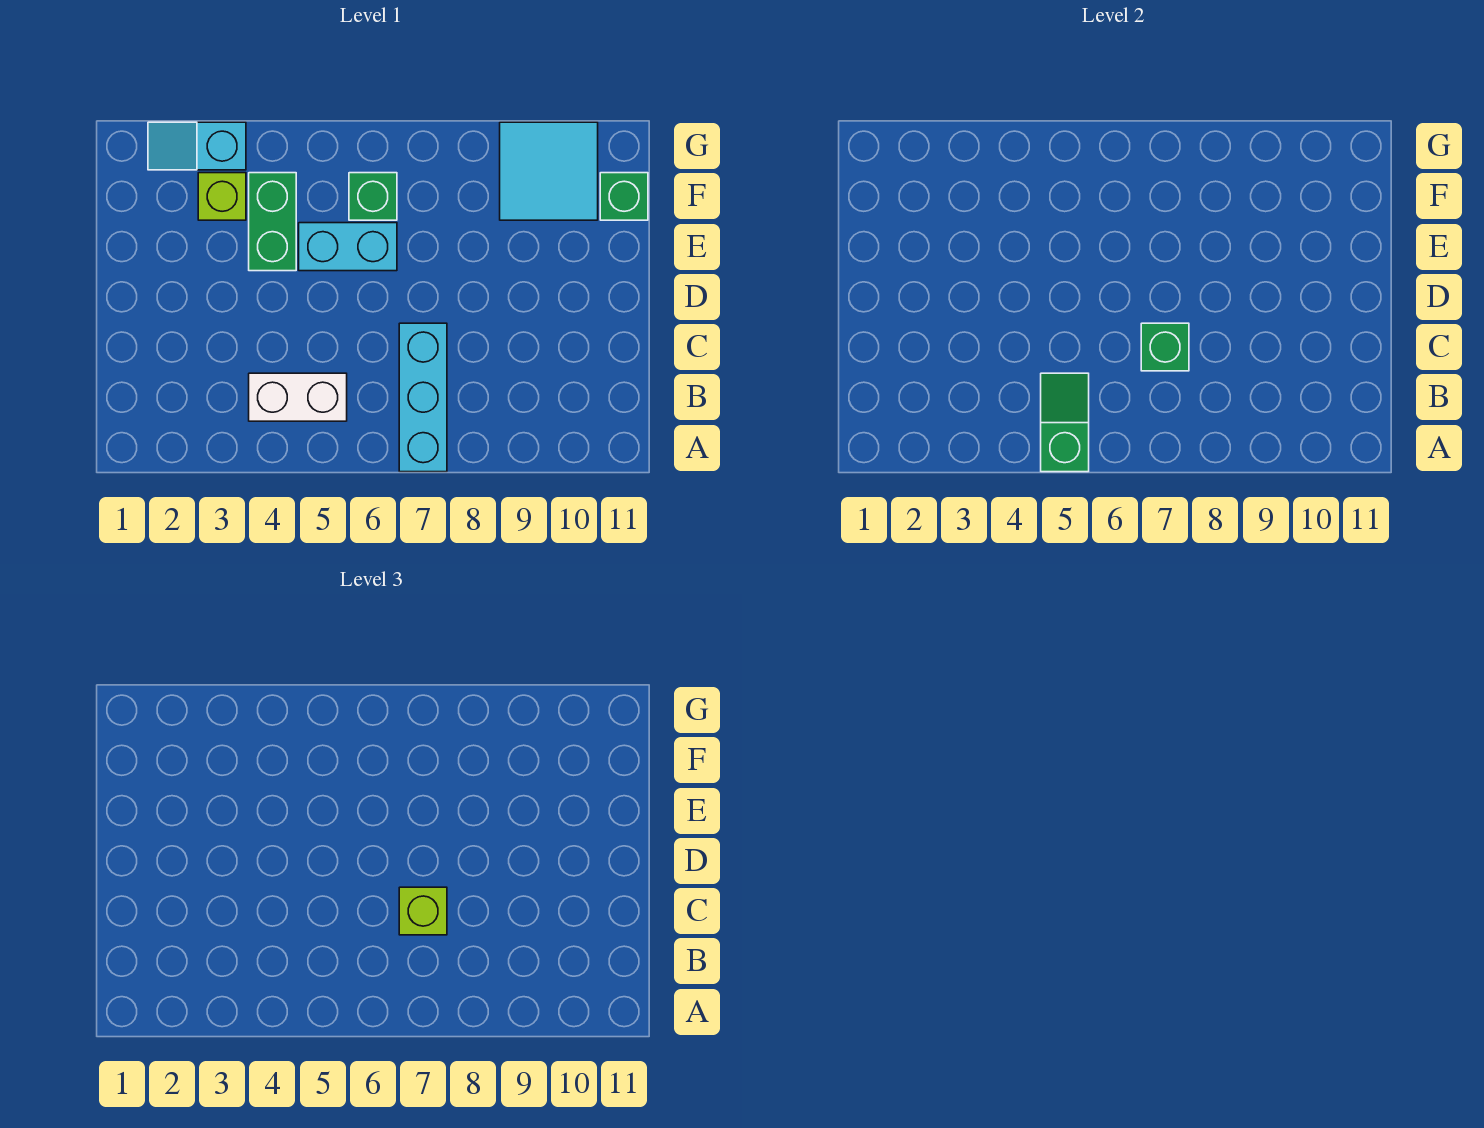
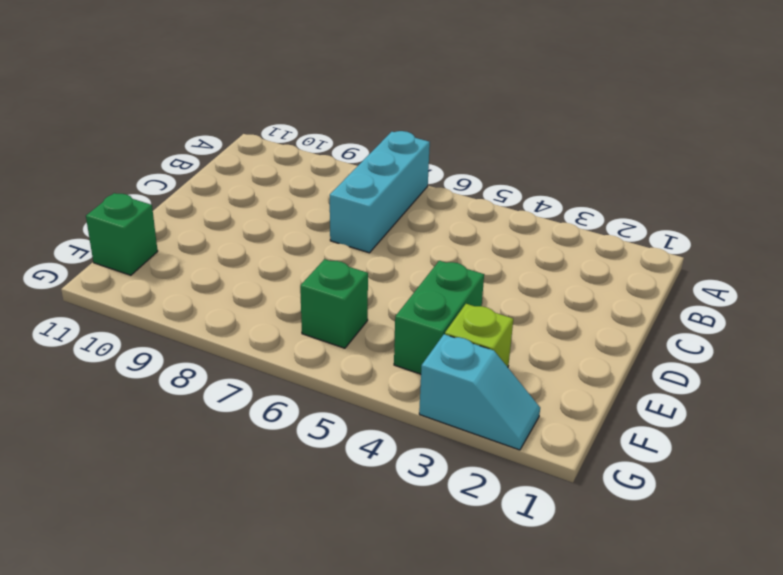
none -> white 1x2 brick [249,373,347,421]
none -> cyan 1x2 brick [299,223,397,271]
none -> cyan 2x2 tile [500,122,598,220]

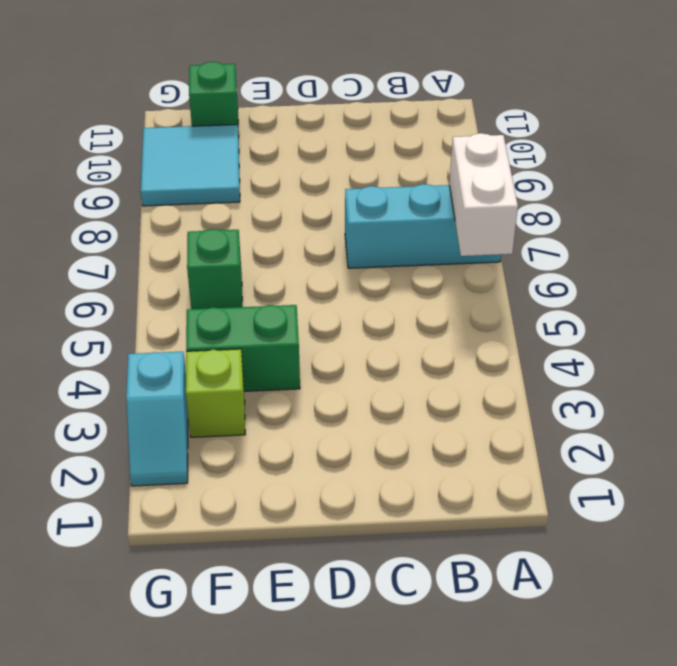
white 1x2 brick [449,133,518,256] -> white 1x2 brick moved to [249,373,347,421]
none -> cyan 1x2 brick [299,223,397,271]
none -> green 1x2 slope [1041,373,1089,472]
none -> green 1x1 brick [1141,323,1189,371]

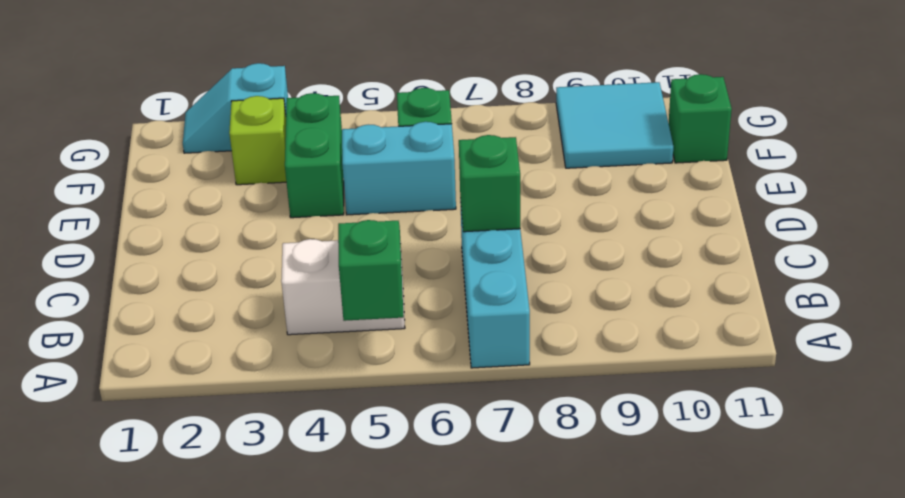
none -> lime 1x1 brick [399,887,447,935]

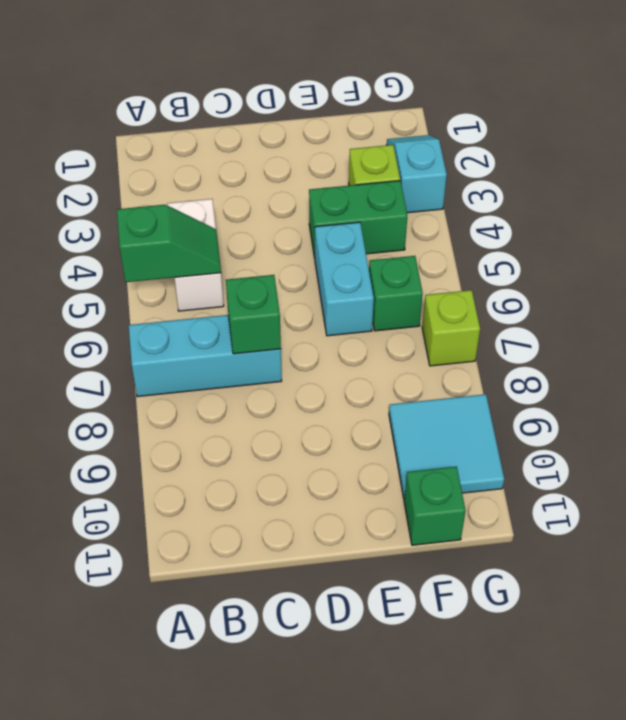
lime 1x1 brick [422,290,480,366] -> lime 1x1 brick moved to [399,887,447,935]

